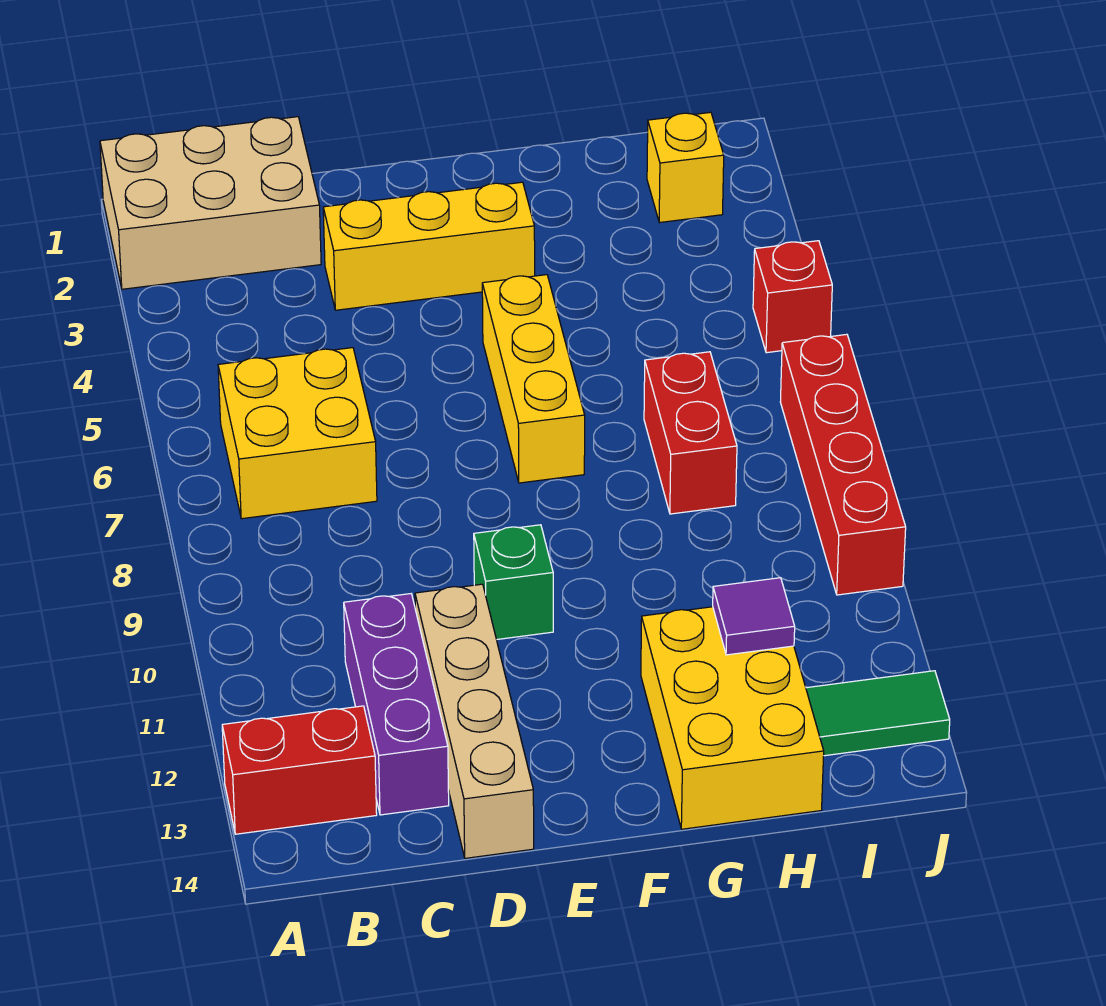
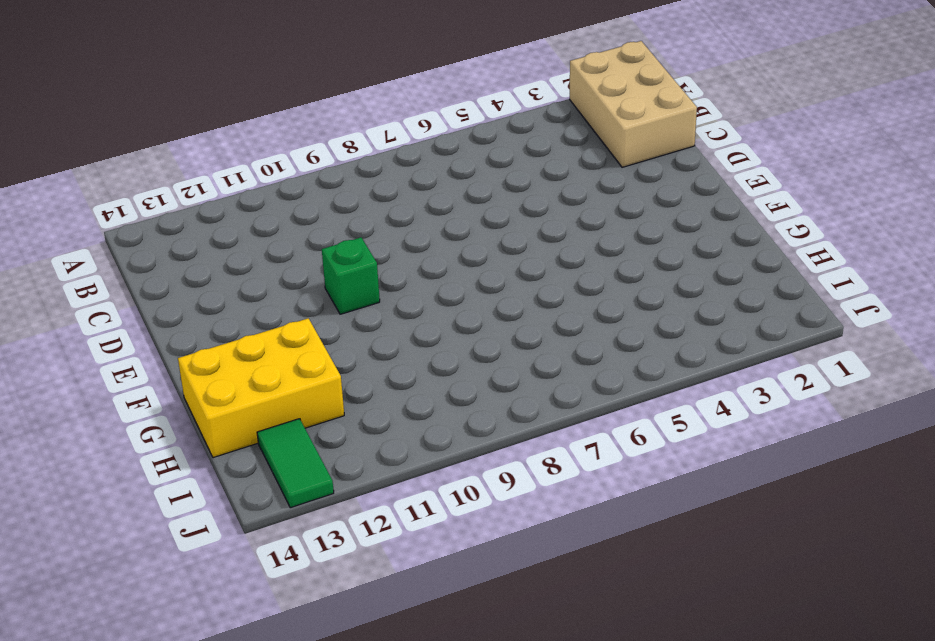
none -> red 1x2 brick [222,706,377,834]
none -> yellow 2x2 brick [218,348,377,519]
none -> purple 1x3 brick [344,594,449,815]

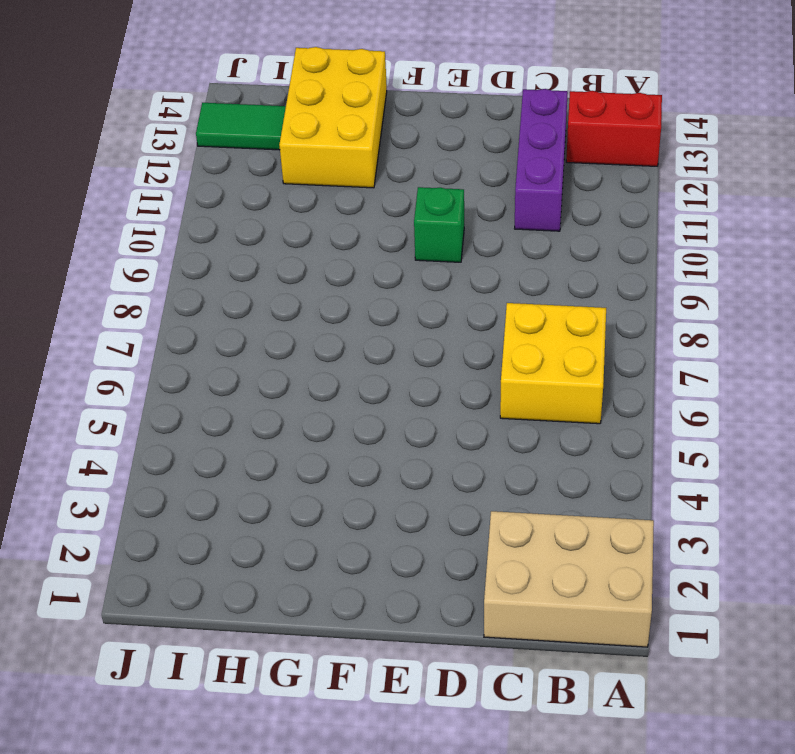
none -> yellow 1x3 brick [323,182,535,310]
none -> tan 1x4 brick [415,584,534,858]
none -> yellow 1x3 brick [482,275,585,483]

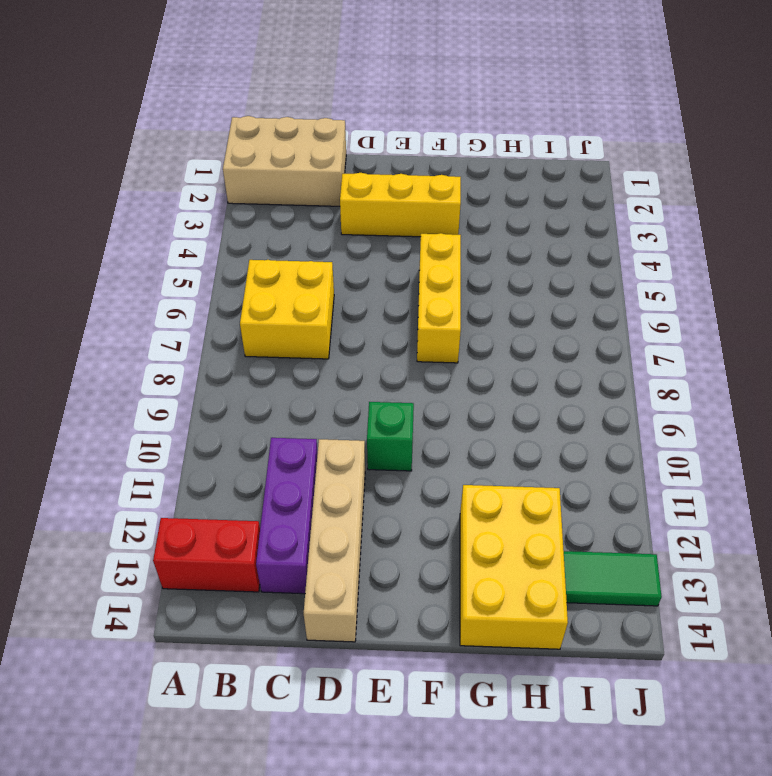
none -> red 1x2 brick [644,352,737,514]
none -> yellow 1x1 brick [647,112,724,223]
none -> red 1x1 brick [753,241,832,353]

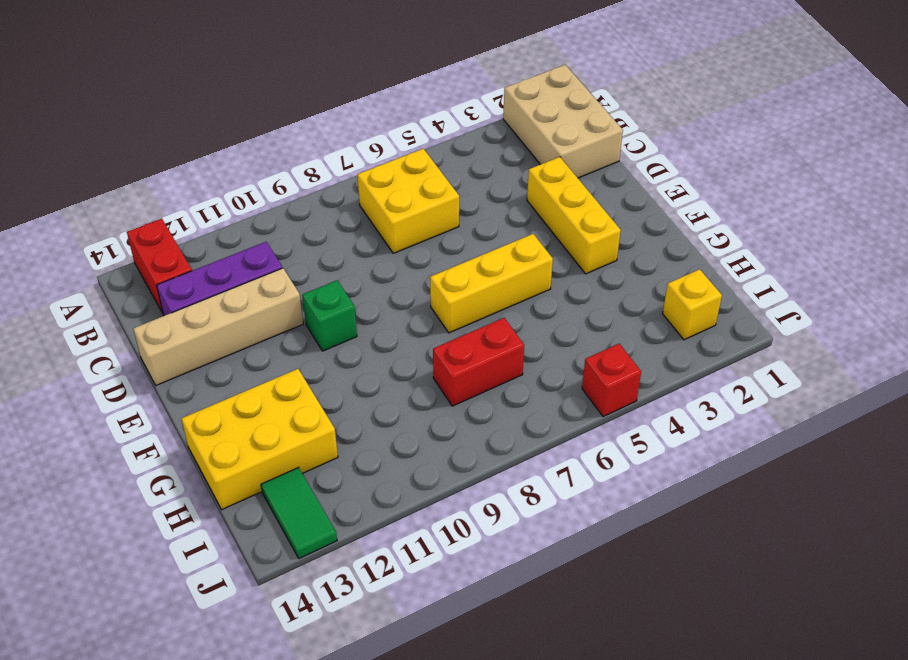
none -> red 1x4 brick [780,334,906,595]
none -> purple 1x1 tile [713,578,795,655]

